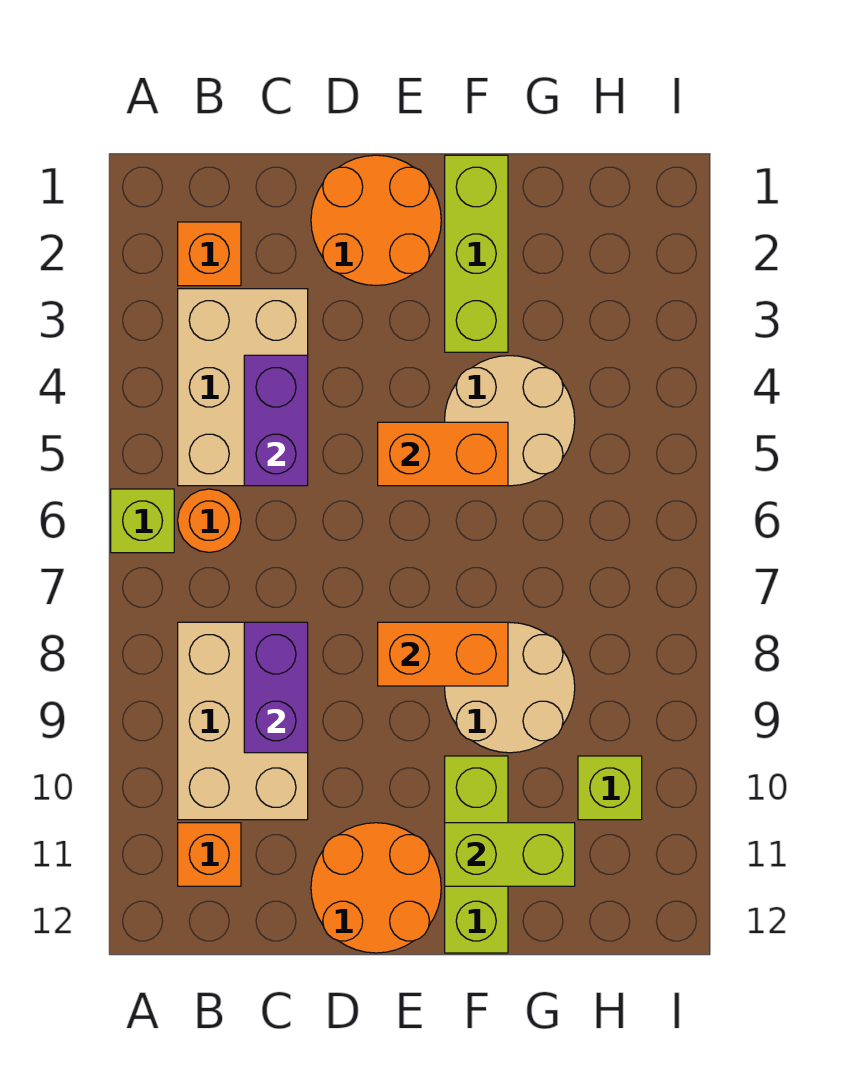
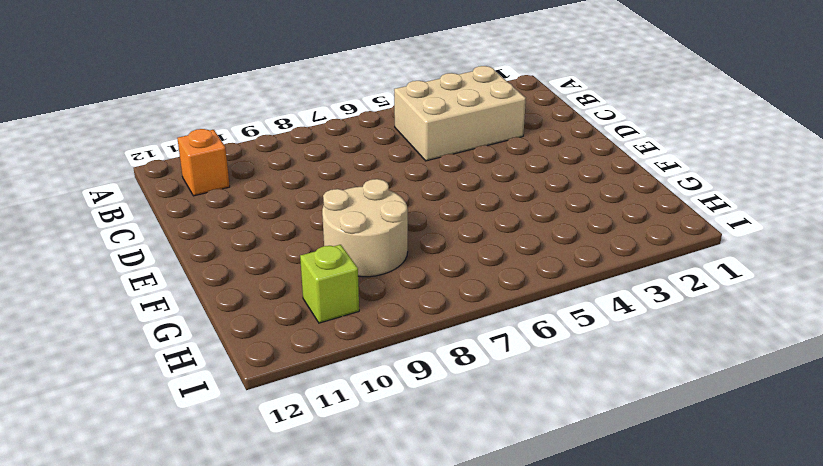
none -> lime 1x1 brick [111,489,174,553]
none -> orange 1x1 brick [178,222,241,286]
none -> orange 1x1 round brick [178,489,241,552]

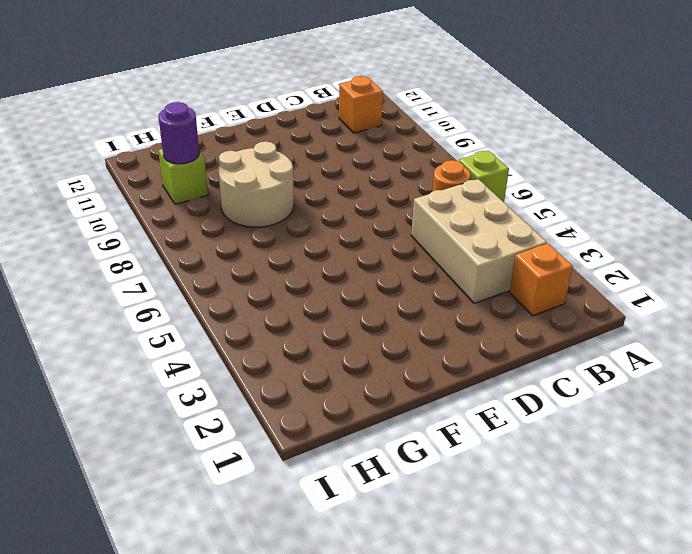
purple 1x1 round brick [158,102,199,164] -> none
none -> tan 2x3 brick [178,622,308,820]
none -> orange 2x2 round brick [311,155,441,286]
none -> orange 2x2 round brick [311,823,441,953]

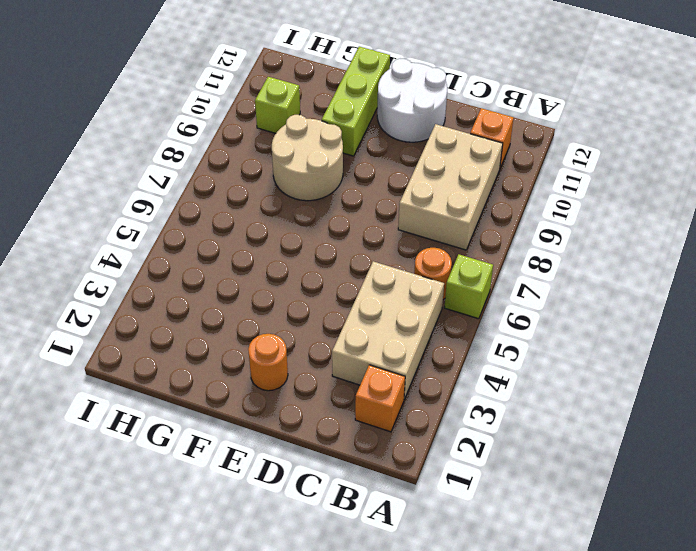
white 2x2 round brick [377,59,447,142] -> orange 2x2 round brick [311,823,441,953]
orange 1x1 round brick [248,334,288,391] -> orange 2x2 round brick [311,155,441,286]
none -> lime 1x3 brick [445,155,508,352]
none -> tan 2x2 round brick [445,356,575,486]
none -> purple 1x2 brick [244,355,308,486]

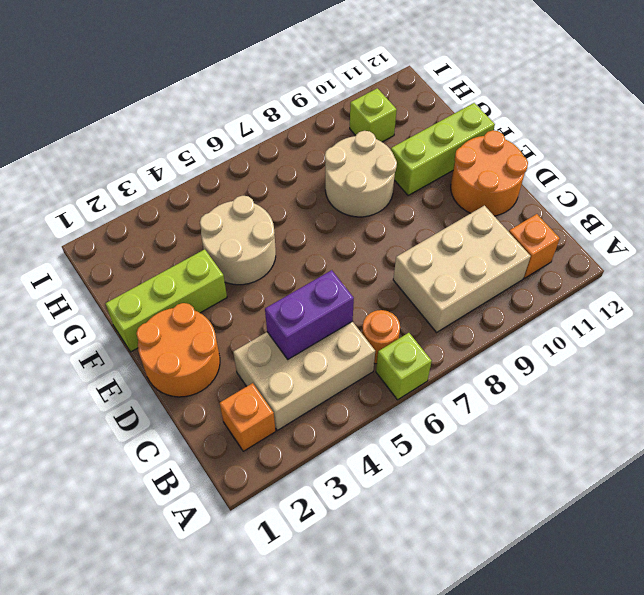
none -> purple 1x2 brick [244,622,308,753]
none -> orange 1x2 brick [378,422,508,486]
none -> orange 1x2 brick [378,622,508,686]

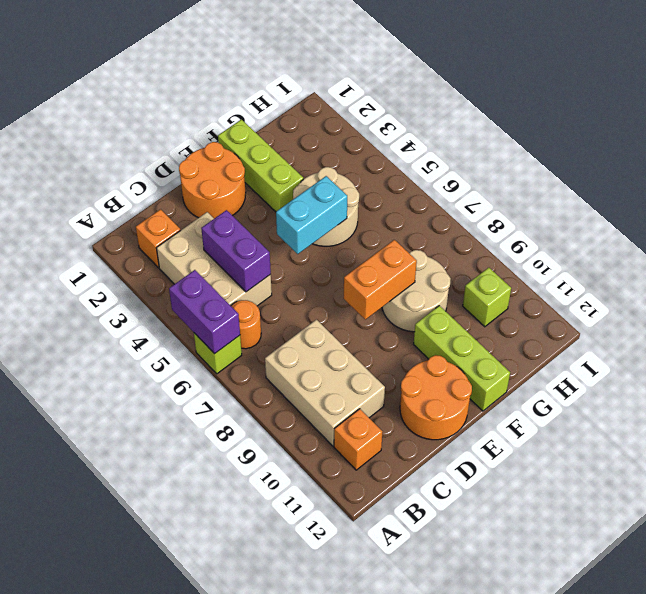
purple 1x2 brick [169,270,240,354] -> purple 1x2 brick moved to [244,622,308,753]
cyan 1x2 brick [276,176,347,254] -> orange 1x2 brick [378,422,508,486]
none -> lime 1x2 brick [445,823,575,886]

